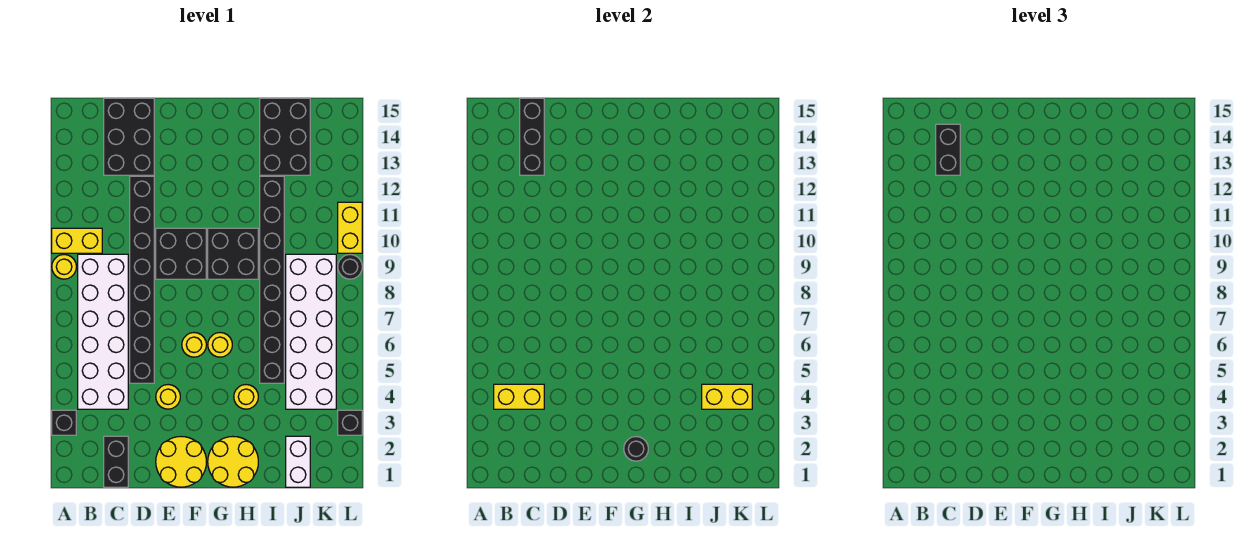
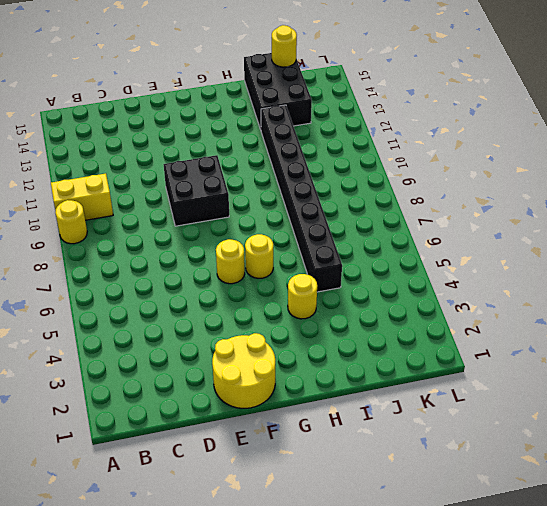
yellow 1x1 round brick [272,25,297,67] -> yellow 1x1 round brick moved to [156,385,180,409]
none -> black 1x1 brick [52,410,76,435]
none -> white 2x6 brick [78,254,128,409]
none -> black 1x2 brick [104,436,128,487]

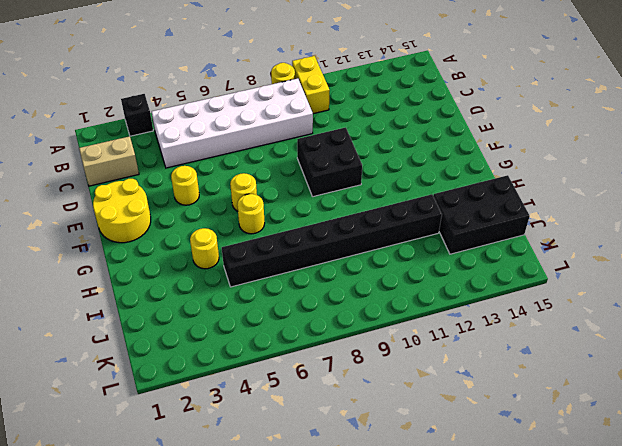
tan 1x2 brick [79,136,139,186] -> black 1x2 brick [104,436,128,487]
none -> black 2x3 brick [104,98,154,175]
none -> black 1x8 brick [130,176,154,383]
none -> yellow 2x2 round brick [208,437,258,487]

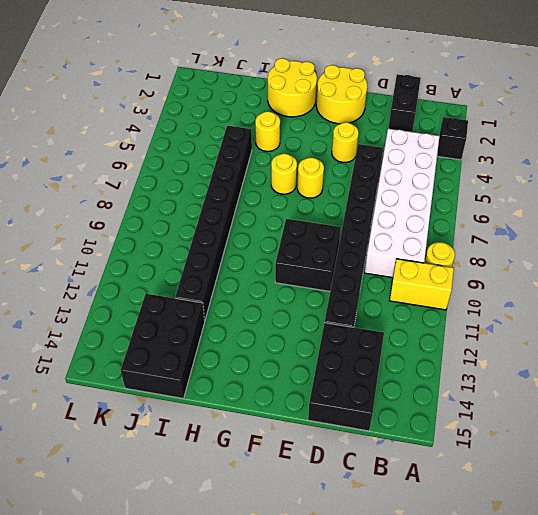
none -> black 2x2 brick [208,228,258,279]
none -> white 1x2 brick [286,436,310,487]
none -> white 2x6 brick [286,254,336,409]

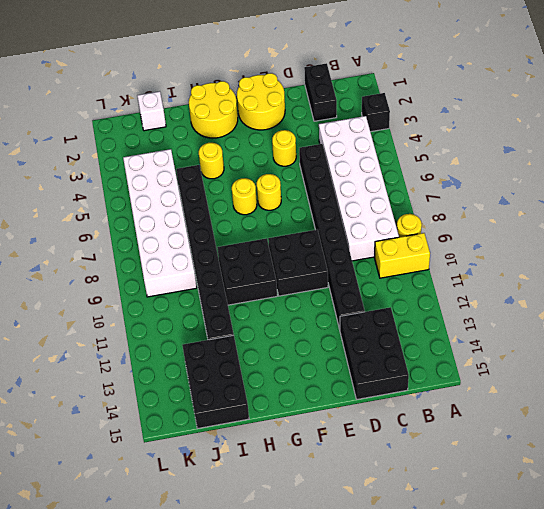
white 1x1 brick [137,91,166,131] -> white 1x2 brick [286,436,310,487]
none -> black 1x1 brick [338,410,362,435]
none -> black 1x1 round brick [338,255,362,279]
none -> yellow 1x2 brick [338,202,362,253]

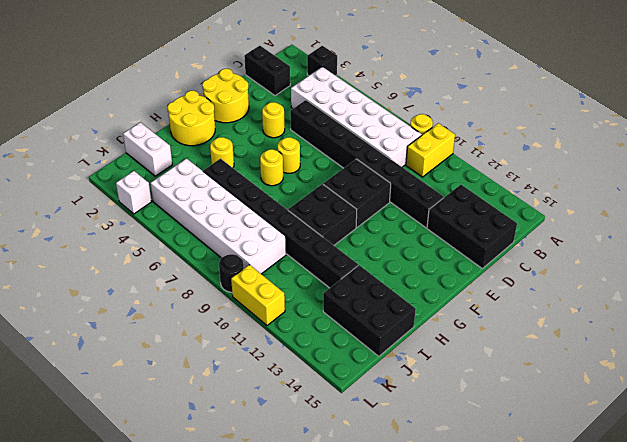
white 1x1 brick [116,171,152,214] -> black 1x1 brick [338,410,362,435]
none -> yellow 1x2 brick [494,384,544,409]
none -> black 1x3 brick [520,98,544,175]
none -> black 1x1 round brick [624,437,648,461]

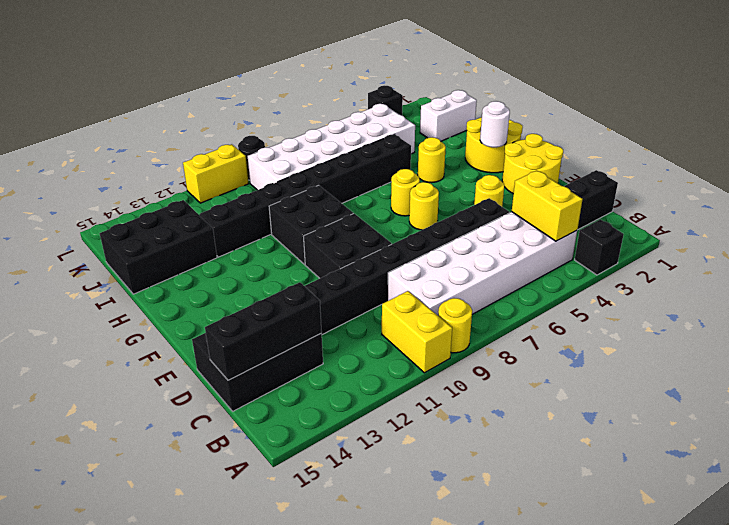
white 1x1 round brick [480,101,510,147] -> black 1x1 round brick [624,437,648,461]
none -> yellow 1x2 brick [702,384,752,409]
none -> black 1x2 brick [936,124,960,175]

